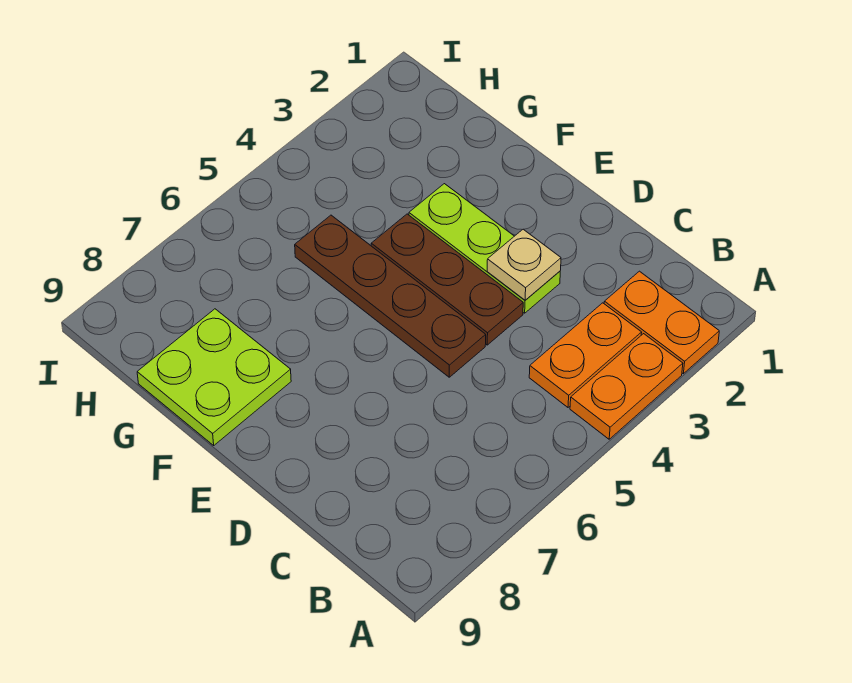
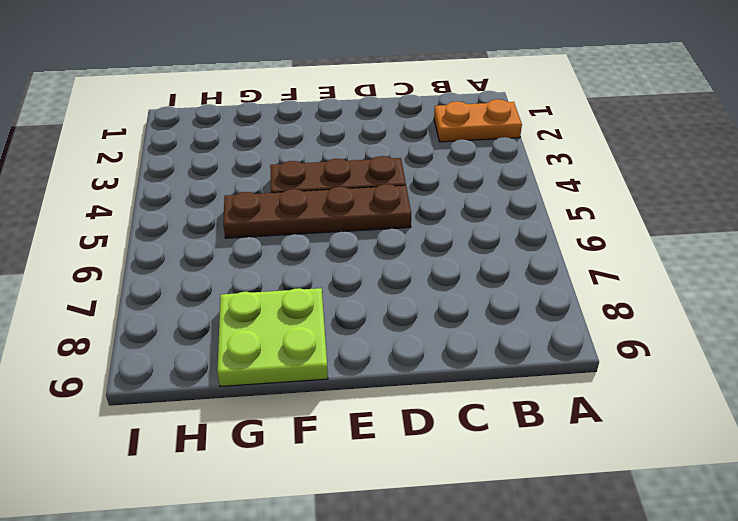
none -> orange 1x2 plate [570,334,683,439]
none -> orange 1x2 plate [529,303,642,407]

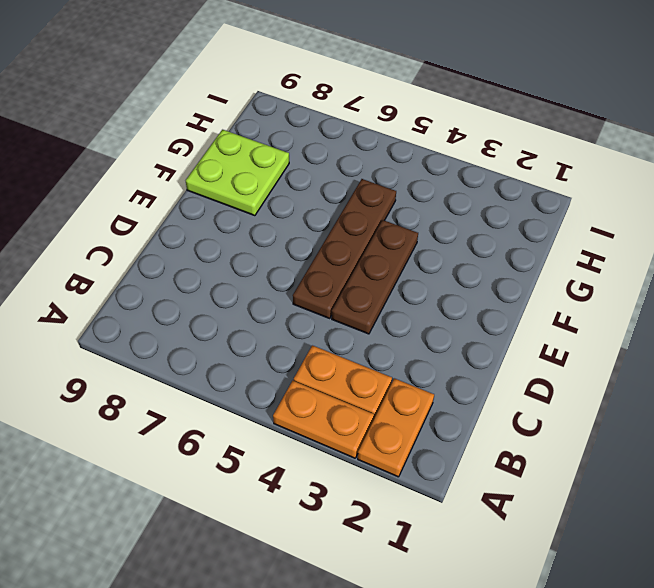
none -> lime 1x3 plate [409,184,560,313]
none -> tan 1x1 plate [487,229,561,300]

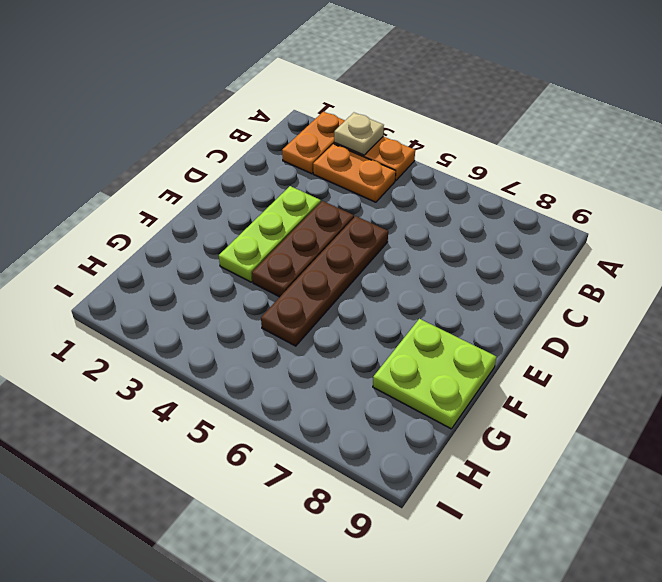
tan 1x1 plate [334,113,384,155] -> tan 1x1 plate moved to [487,229,561,300]

